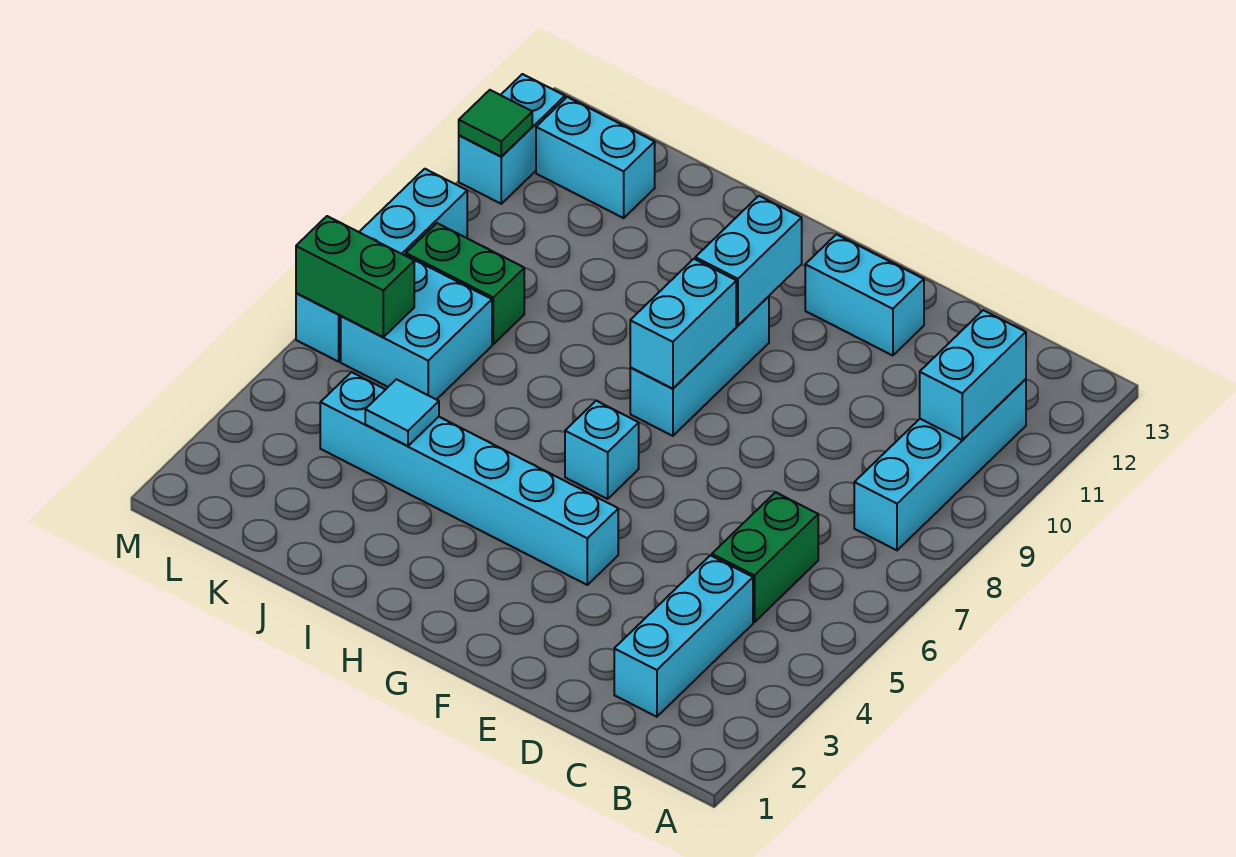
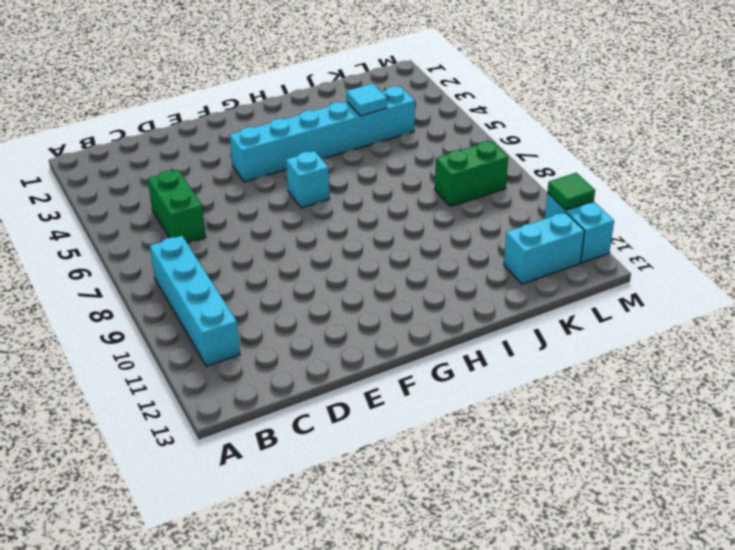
none -> cyan 1x3 brick [614,555,753,717]
none -> cyan 1x2 brick [805,234,924,356]
none -> cyan 1x3 brick [630,296,769,436]

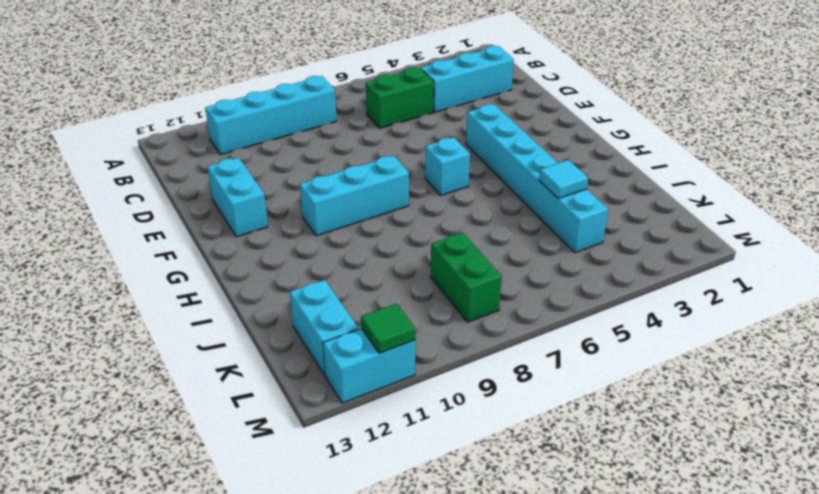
none -> cyan 2x2 brick [341,255,492,400]
none -> cyan 1x4 brick [296,169,467,362]
none -> cyan 1x2 brick [920,310,1026,440]

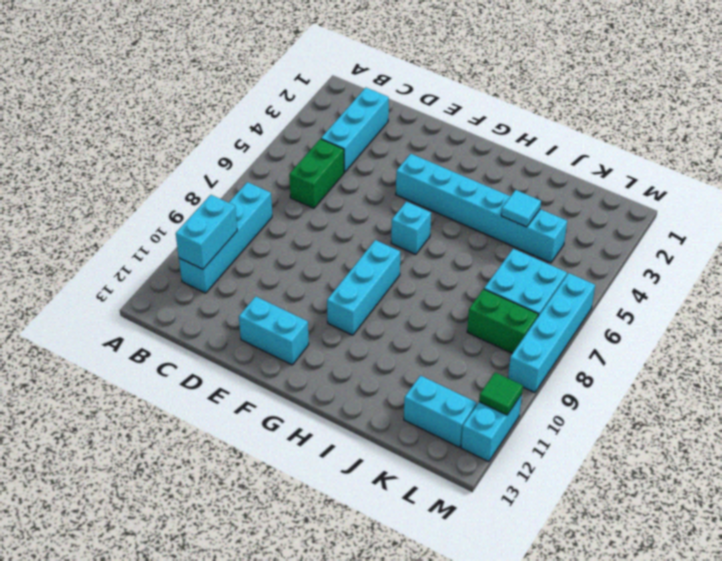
none -> cyan 1x2 brick [630,259,736,389]
none -> cyan 1x2 brick [695,196,802,325]
none -> green 1x2 brick [296,216,414,337]

